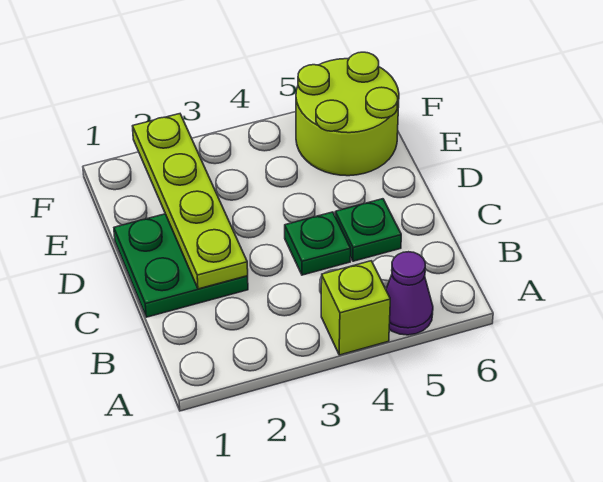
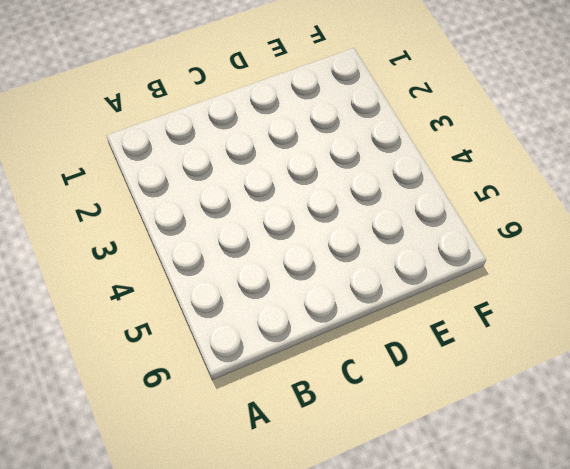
none -> lime 1x1 brick [321,261,390,355]
none -> purple 1x1 cone [386,252,433,335]

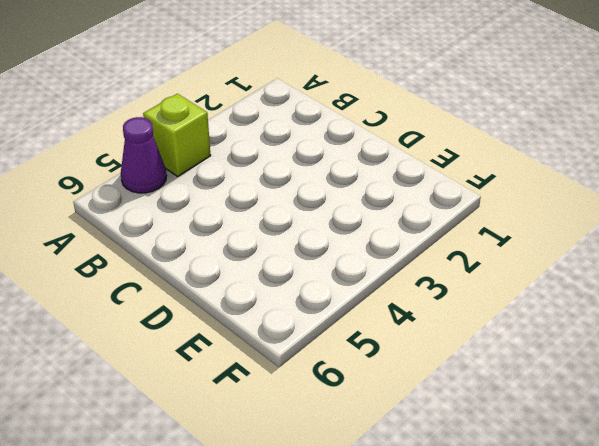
none -> green 2x2 plate [114,214,248,317]
none -> green 1x1 plate [285,212,351,275]

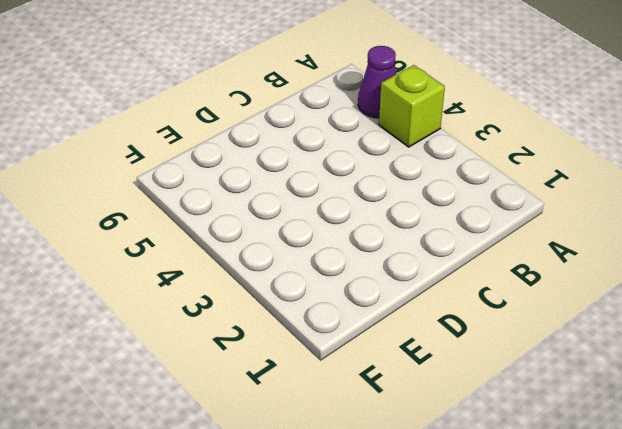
none -> green 2x2 plate [114,214,248,317]
none -> green 1x1 plate [285,212,351,275]

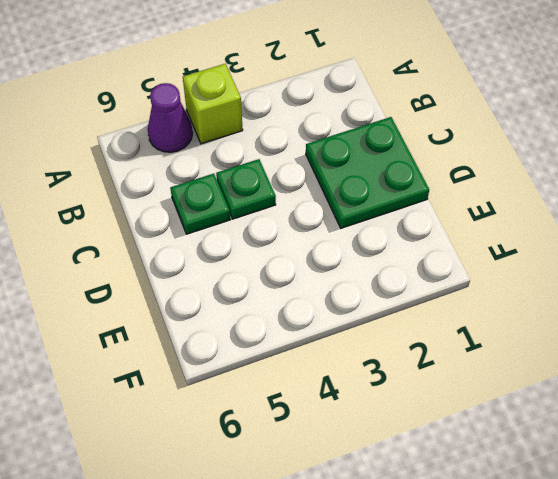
none -> lime 2x2 round brick [296,52,399,176]
none -> lime 1x4 plate [133,114,248,289]

